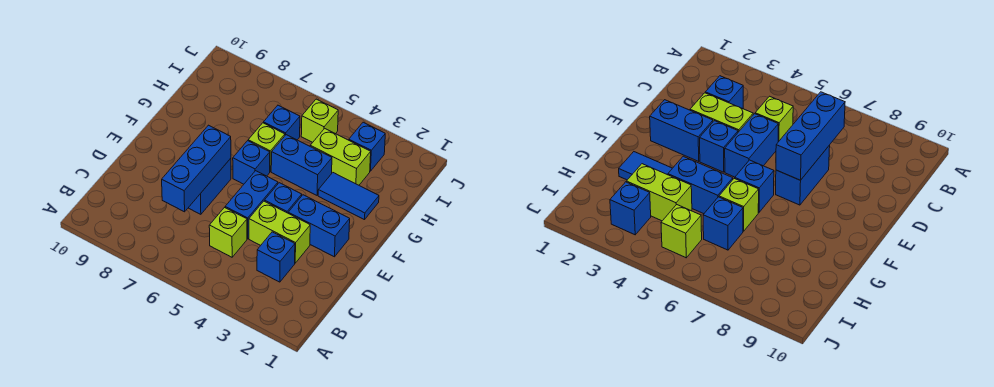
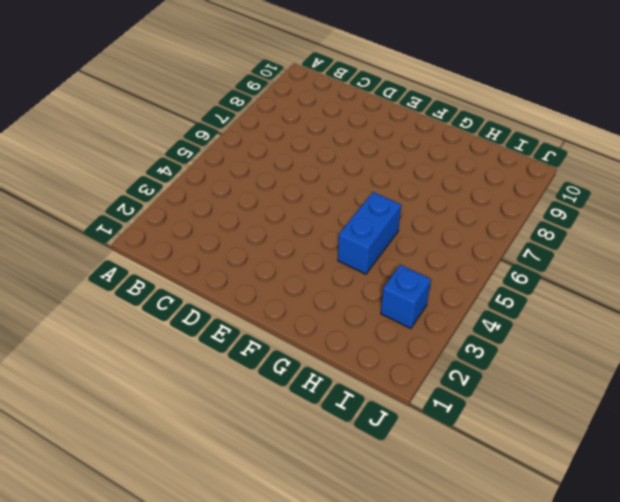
none -> blue 1x1 brick [257,232,295,282]
none -> lime 1x1 brick [209,208,247,257]
none -> lime 1x2 brick [249,201,310,263]

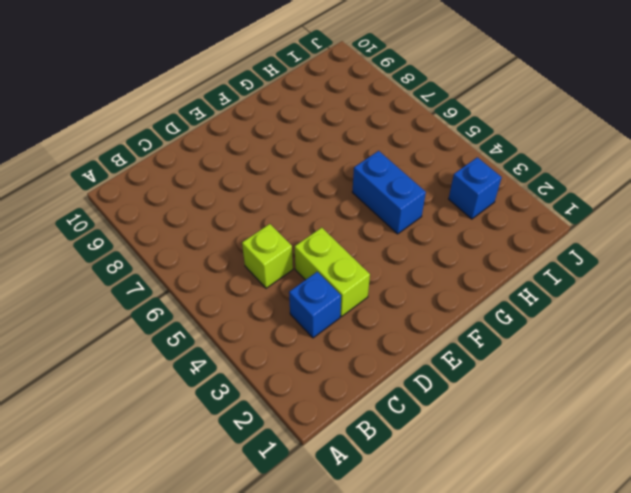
none -> blue 1x2 brick [225,171,278,239]
none -> blue 1x2 brick [189,158,231,214]
none -> blue 1x2 brick [288,195,350,257]

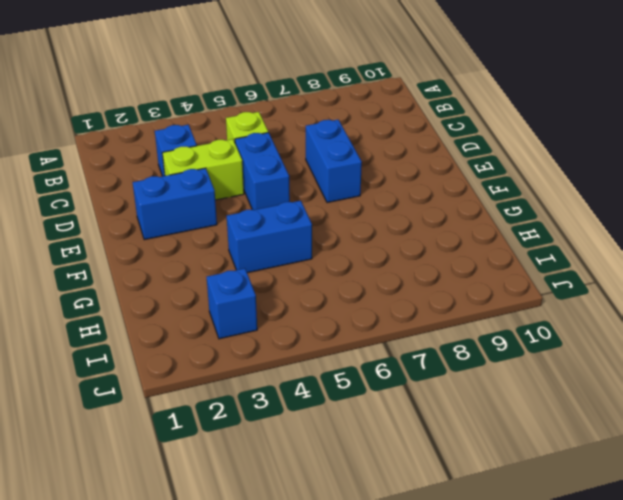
none -> blue 1x1 brick [264,183,302,213]
none -> blue 1x1 brick [233,141,270,184]
none -> blue 1x2 tile [318,173,379,220]

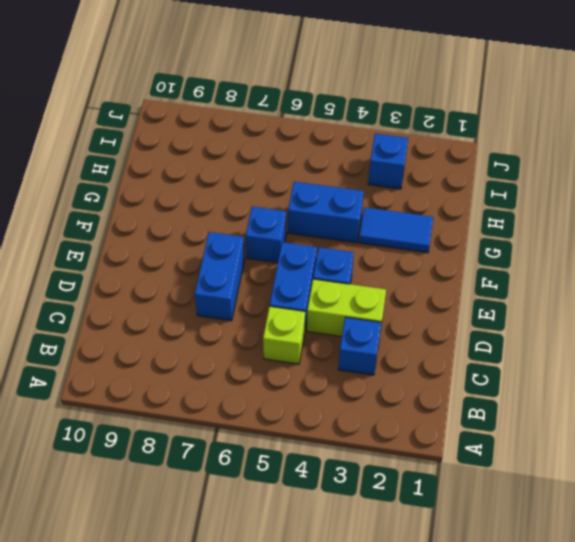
none -> blue 1x2 brick [288,195,350,257]
none -> lime 1x1 brick [248,123,285,172]
none -> lime 1x2 brick [310,128,371,185]

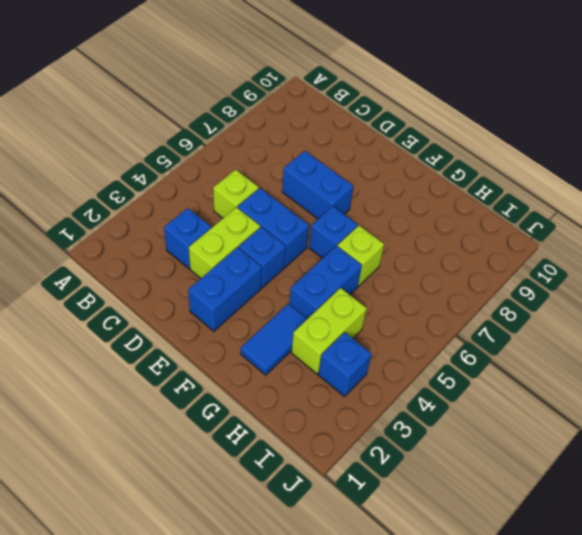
none -> blue 1x1 brick [263,105,300,140]
none -> lime 1x1 brick [301,99,338,142]
none -> blue 1x3 brick [162,125,231,212]

